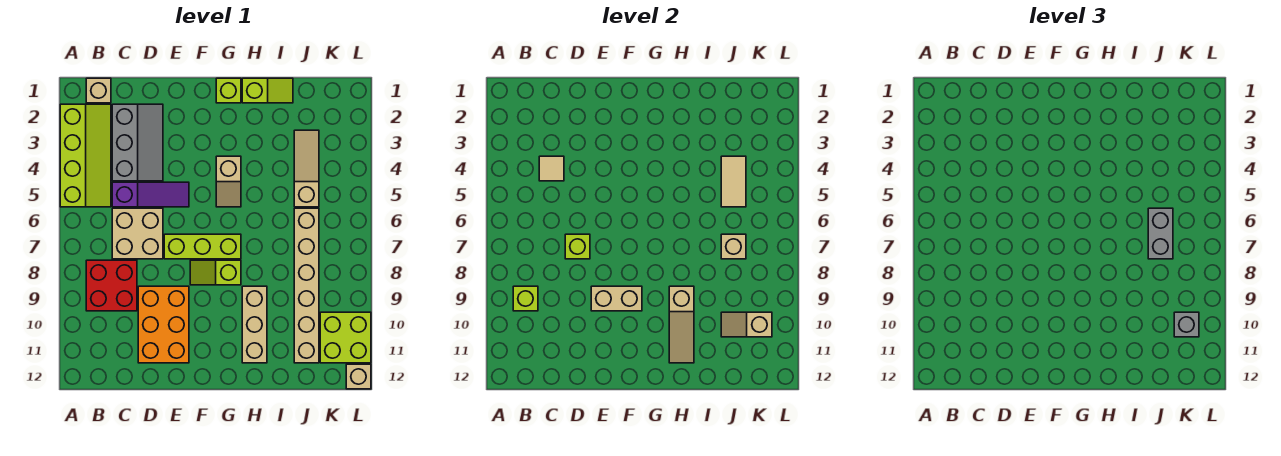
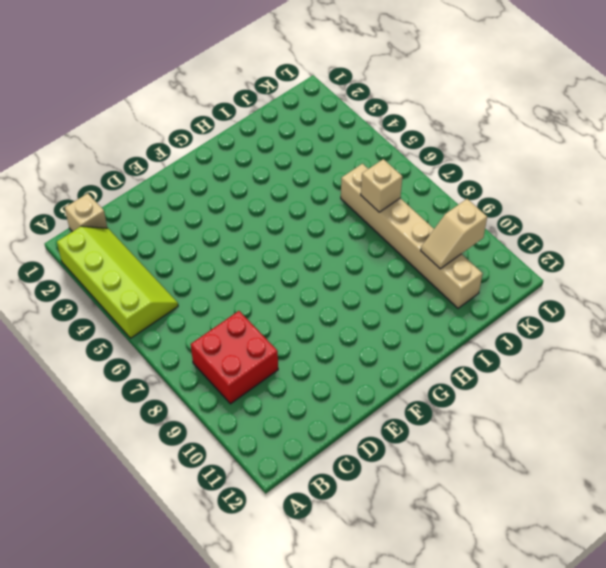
none -> grey 2x3 slope [112,104,163,181]
none -> purple 1x3 slope [112,182,189,207]
none -> tan 2x2 brick [112,208,163,259]

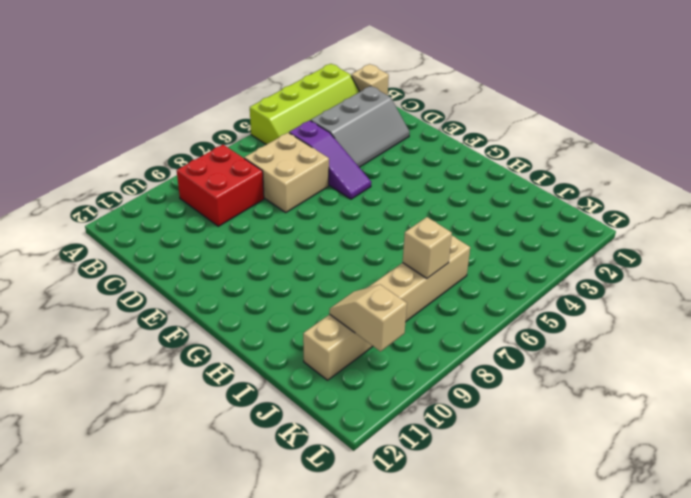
none -> orange 2x3 brick [138,286,189,363]
none -> lime 1x3 brick [164,234,241,259]
none -> lime 1x2 slope [190,260,241,285]

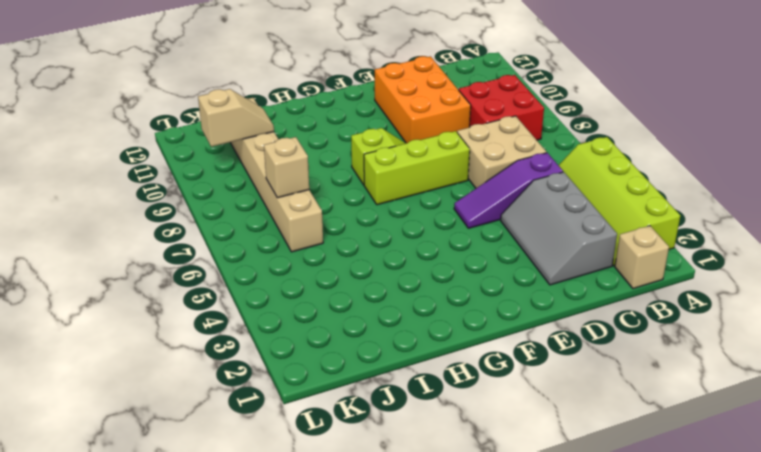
none -> lime 1x1 brick [216,78,241,103]
none -> tan 1x2 slope [216,156,241,207]
none -> lime 1x2 slope [242,78,293,103]

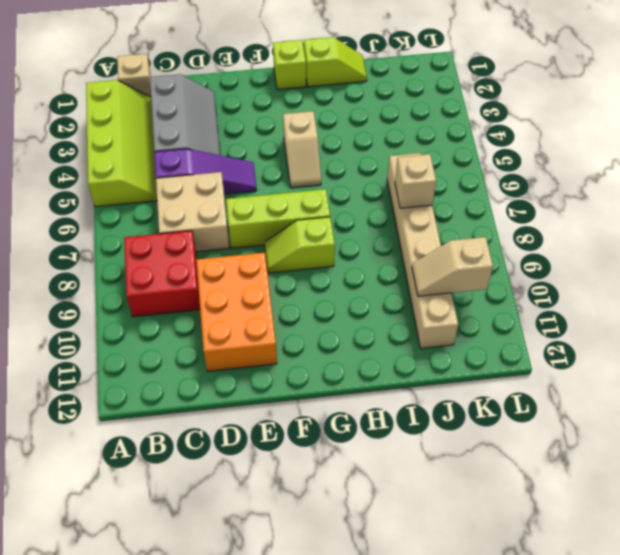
none -> tan 1x3 brick [242,286,267,363]
none -> tan 1x3 slope [294,130,319,207]
none -> lime 2x2 brick [320,312,371,363]

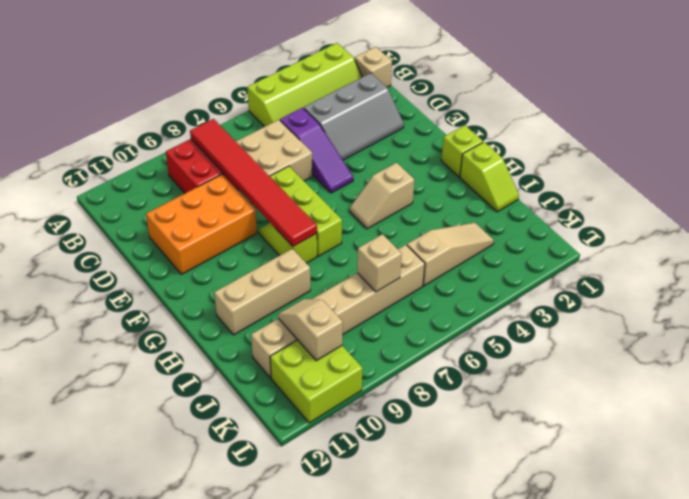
red 1x6 tile [190,119,317,246] -> none
none -> tan 1x1 brick [346,364,371,389]
none -> lime 1x1 brick [513,286,538,311]
none -> tan 1x1 tile [539,156,564,181]

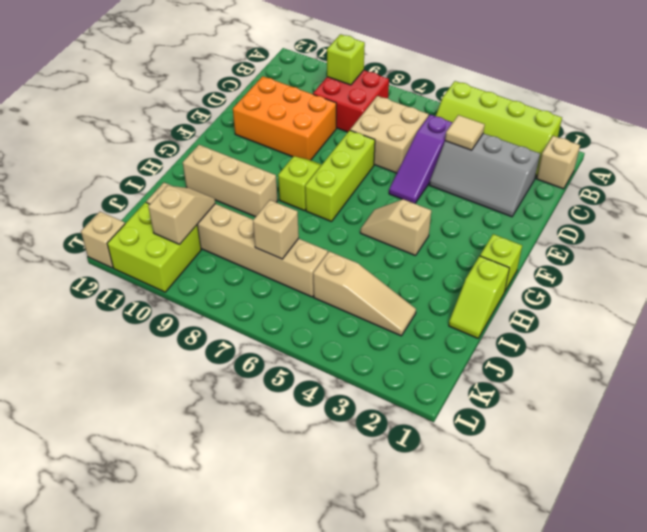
none -> lime 1x1 brick [565,234,590,259]
none -> tan 1x2 brick [591,286,642,311]
none -> tan 1x3 slope [669,286,694,363]

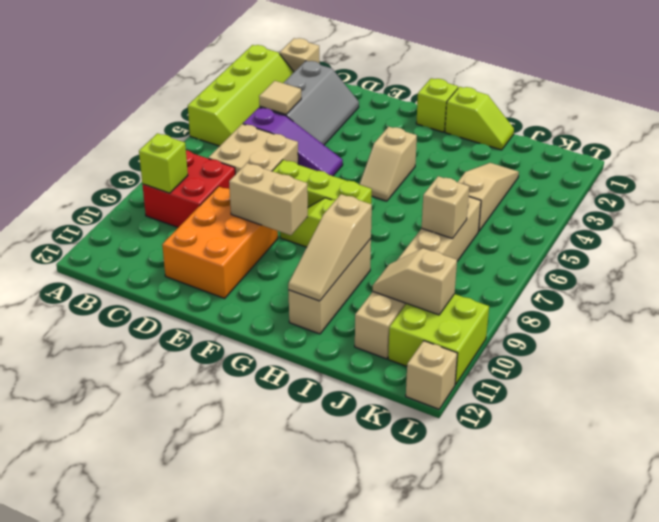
none -> lime 1x1 brick [565,234,590,259]
none -> tan 1x2 tile [721,156,746,207]
none -> grey 1x2 brick [1148,208,1173,259]

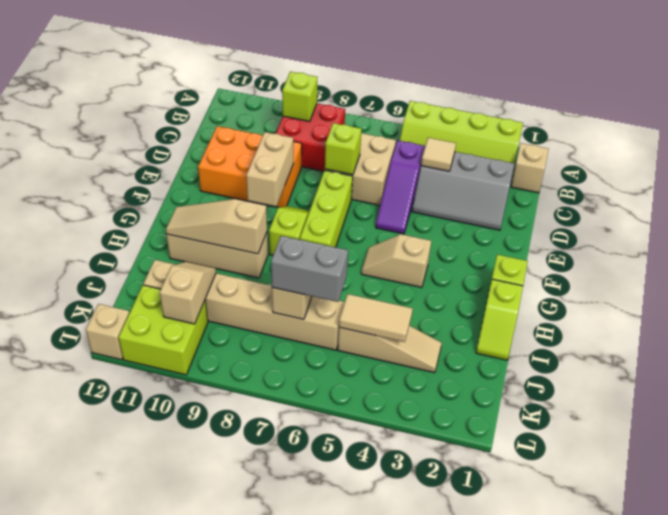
none -> grey 1x1 brick [1174,312,1199,337]

